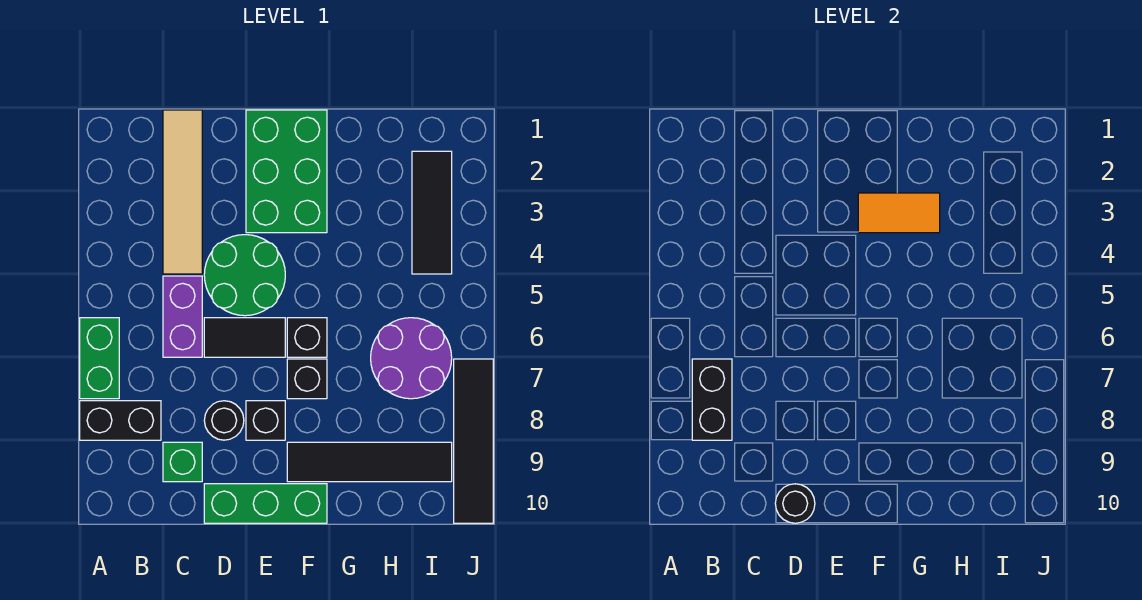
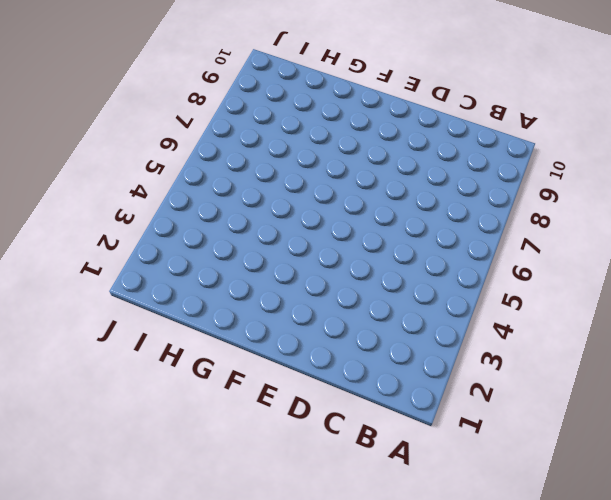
none -> green 1x2 brick [80,318,119,399]
none -> black 1x2 brick [80,401,161,440]
none -> tan 1x4 tile [163,110,202,274]

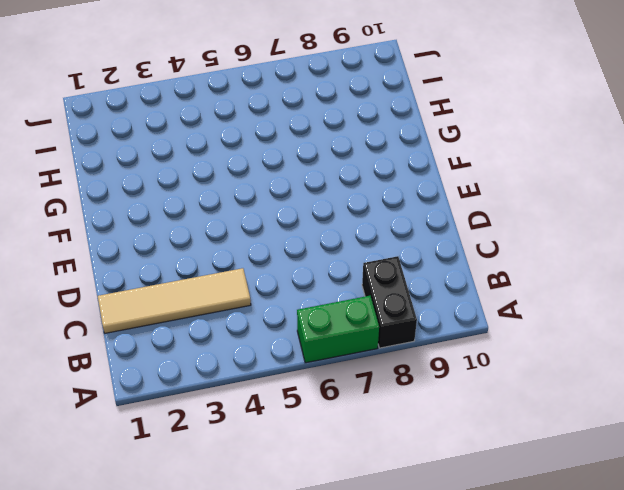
none -> purple 1x2 brick [163,276,202,357]
none -> green 1x1 brick [163,442,202,482]
none -> green 2x2 round brick [204,235,285,316]

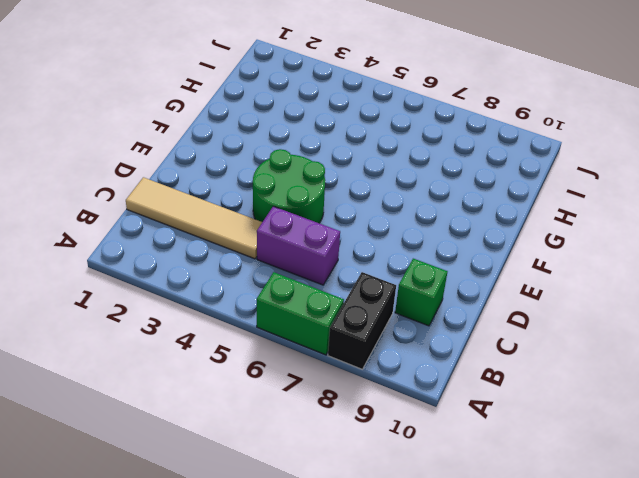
none -> black 1x2 tile [204,318,285,357]
none -> black 1x1 round brick [204,401,244,440]
none -> green 1x3 brick [204,484,327,523]

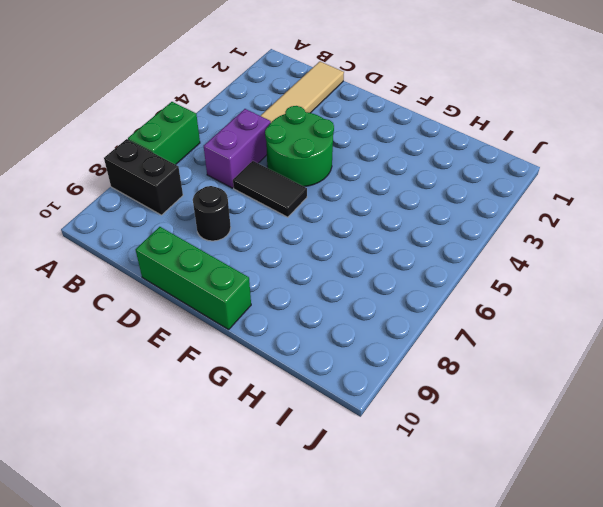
none -> green 1x1 brick [163,442,202,482]
none -> green 2x3 brick [246,110,327,233]
none -> black 1x1 brick [246,401,285,440]

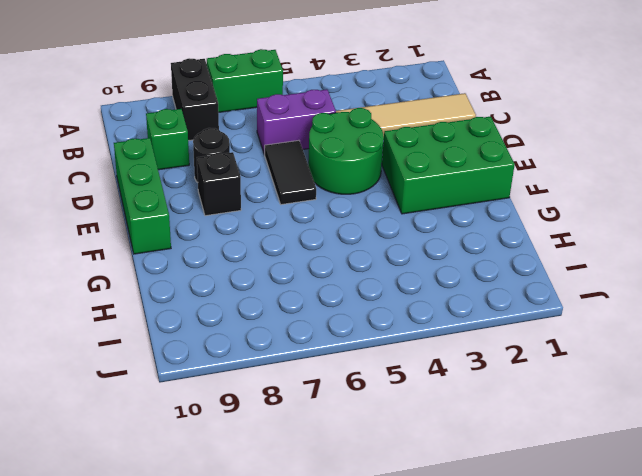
none -> black 1x1 brick [287,318,327,357]
none -> black 1x1 brick [287,359,327,399]
none -> black 1x4 tile [287,442,452,482]

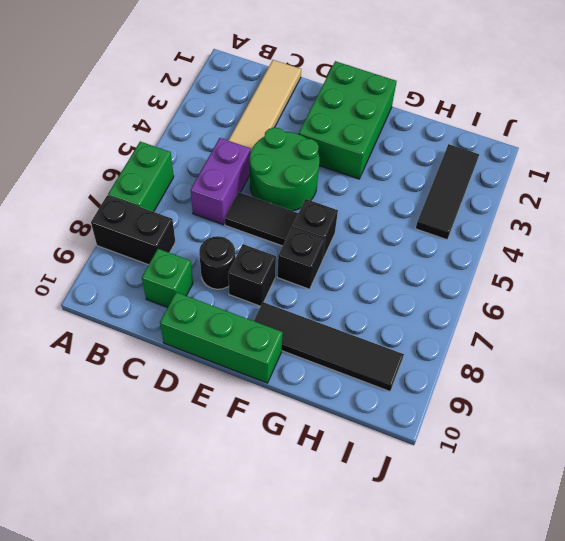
none -> purple 2x2 round brick [371,318,452,399]
none -> black 1x4 tile [454,359,493,523]
none -> black 1x2 brick [692,359,732,440]

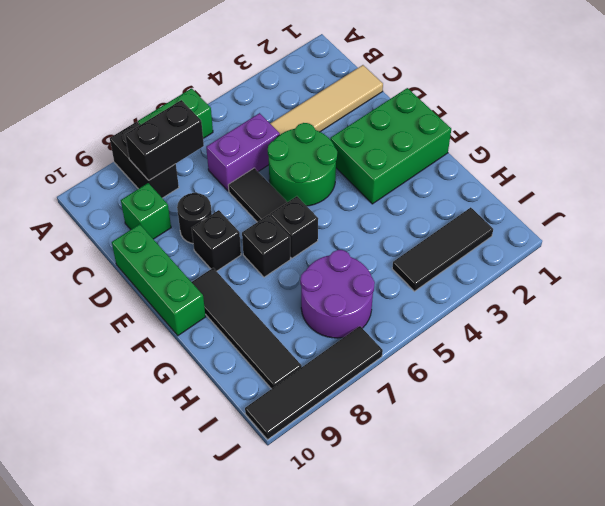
none -> black 1x1 round brick [775,484,815,523]
none -> orange 1x2 tile [858,193,940,233]

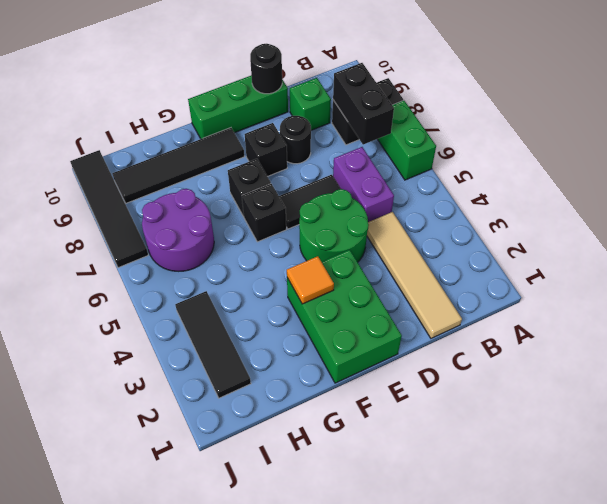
orange 1x1 tile [287,256,334,304] -> orange 1x2 tile [858,193,940,233]

